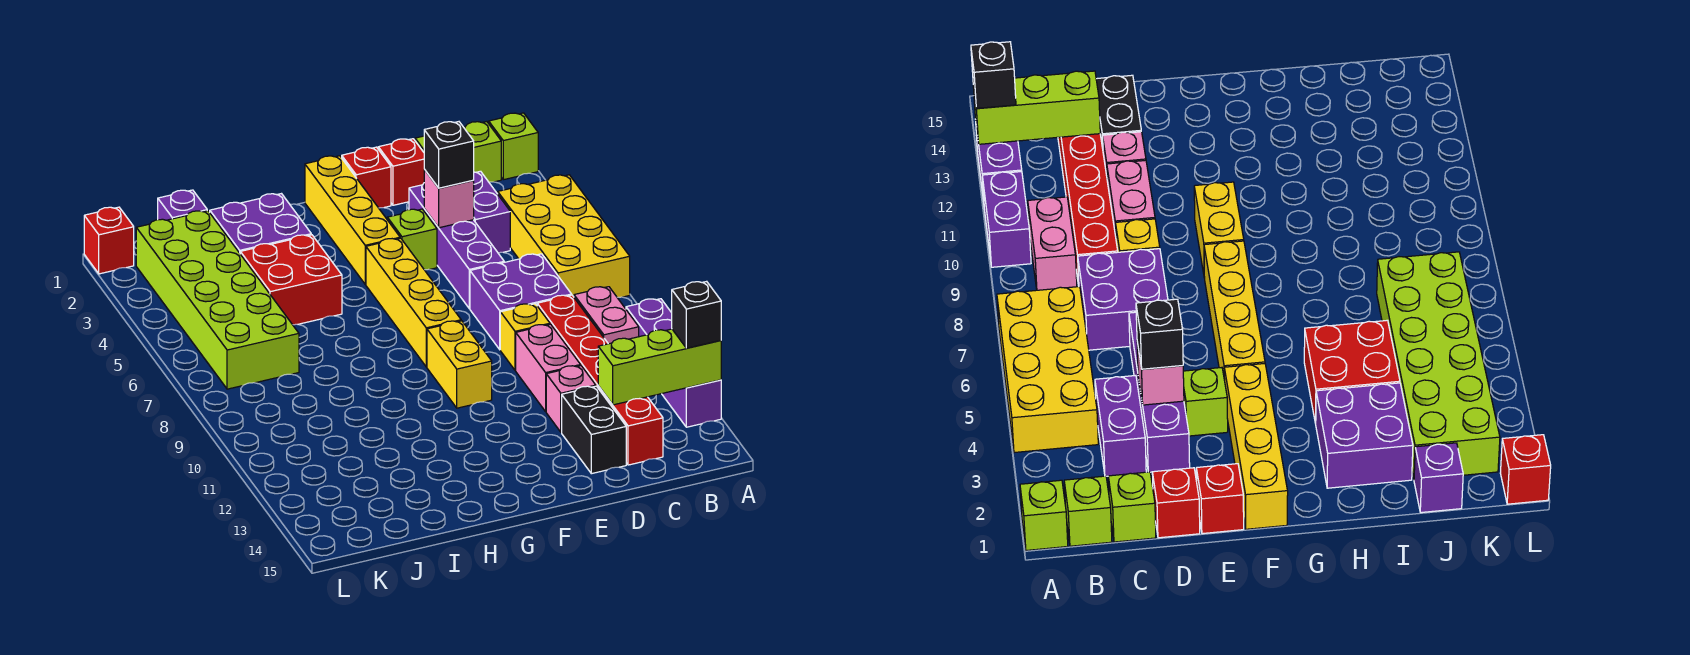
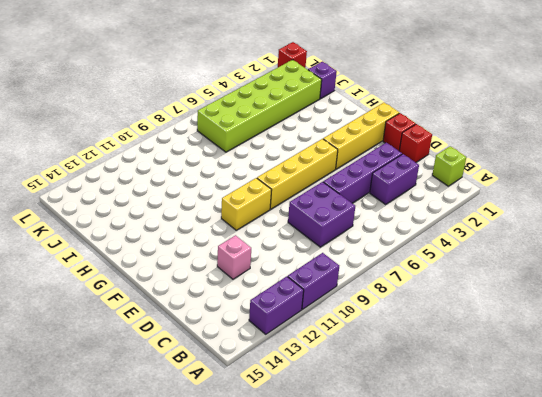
none -> lime 1x1 brick [489,113,538,180]
none -> yellow 2x4 brick [498,175,630,297]
none -> pink 1x2 brick [574,287,639,344]
none -> lime 1x1 brick [1108,472,1156,542]

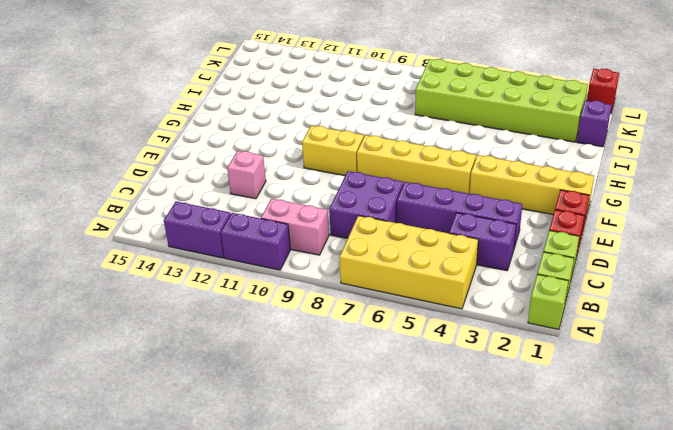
none -> red 1x6 brick [537,295,663,465]
none -> yellow 1x1 brick [500,304,550,370]
none -> pink 1x2 brick [516,324,581,411]
none -> black 1x2 brick [562,386,626,474]

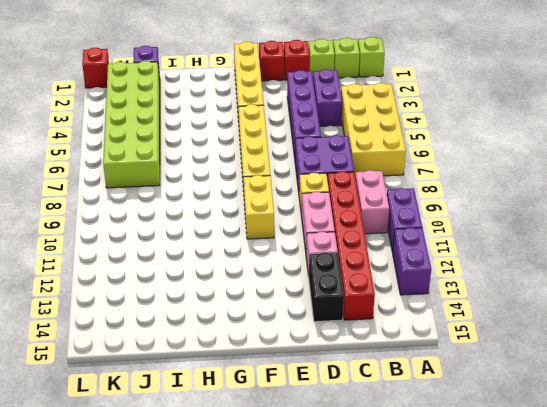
none -> lime 1x1 brick [387,209,437,270]
none -> purple 2x2 brick [210,194,311,253]
none -> red 2x2 brick [240,235,342,325]
none -> lime 1x3 brick [598,329,721,405]

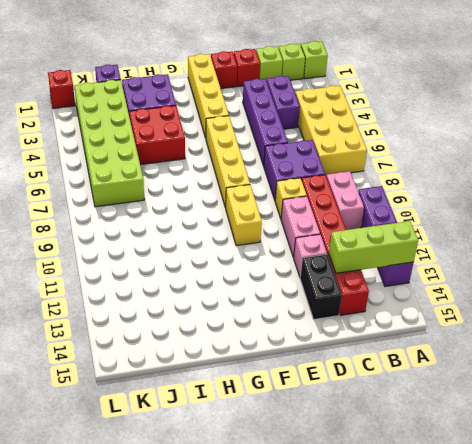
none -> lime 1x1 brick [387,209,437,270]
none -> pink 1x1 brick [424,169,474,228]
none -> black 1x1 brick [672,281,721,348]
none -> black 1x1 brick [424,122,474,188]

